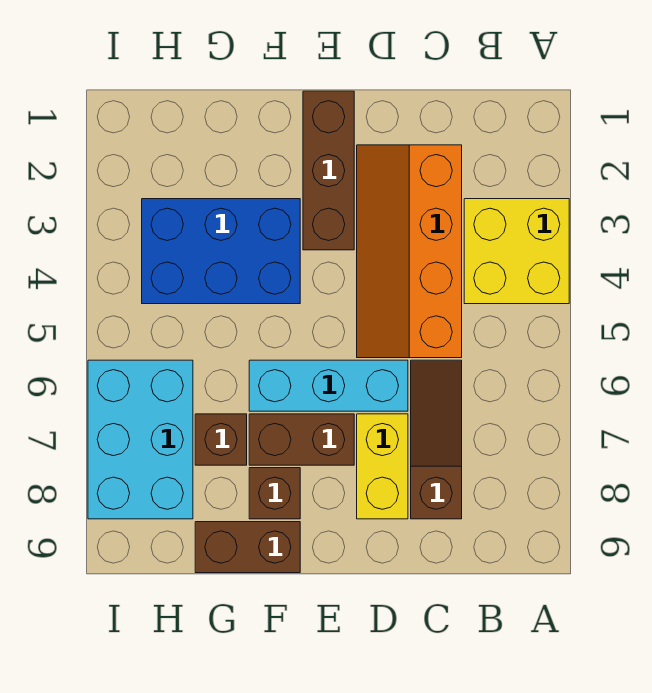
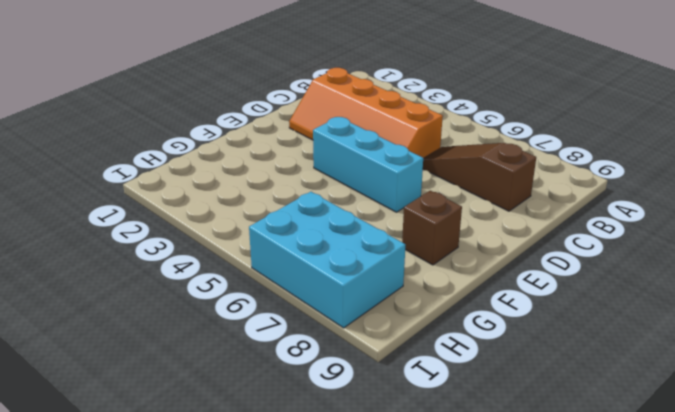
cyan 1x3 brick [313,117,423,212] -> cyan 1x3 brick turned to [249,360,408,411]
none -> yellow 2x2 brick [464,199,569,304]
none -> yellow 1x2 brick [357,414,408,519]
none -> brown 1x3 brick [303,91,354,250]

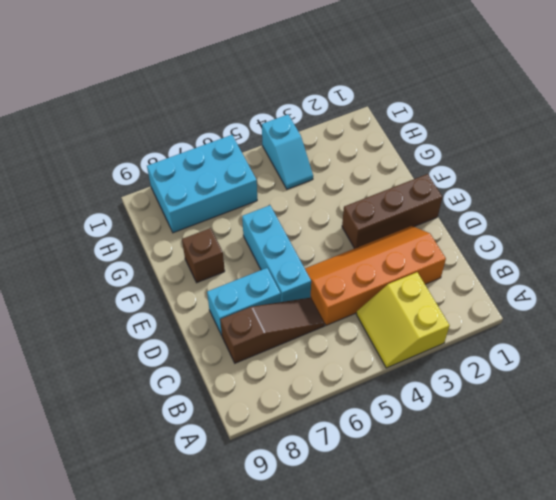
yellow 2x2 slope [356,272,450,368] -> yellow 2x2 brick [464,199,569,304]
cyan 1x2 brick [207,268,281,335] -> yellow 1x2 brick [357,414,408,519]
cyan 1x2 slope [262,115,313,189] -> blue 2x3 brick [142,199,300,304]
none -> brown 1x2 brick [249,414,354,465]
none -> brown 1x2 brick [195,522,300,573]
none -> brown 1x1 brick [195,414,247,465]

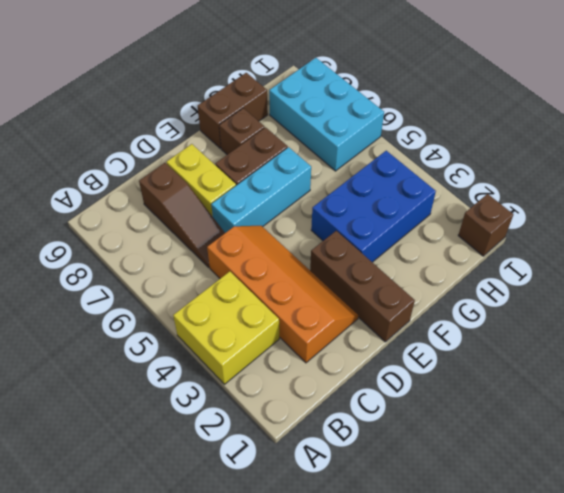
brown 1x1 brick [458,194,513,256] -> brown 1x1 brick moved to [195,414,247,465]

